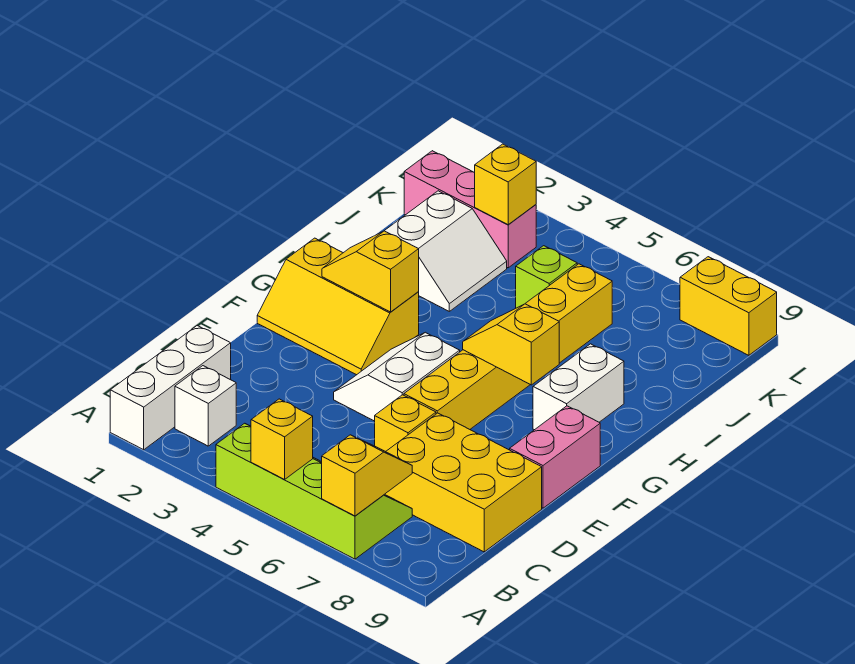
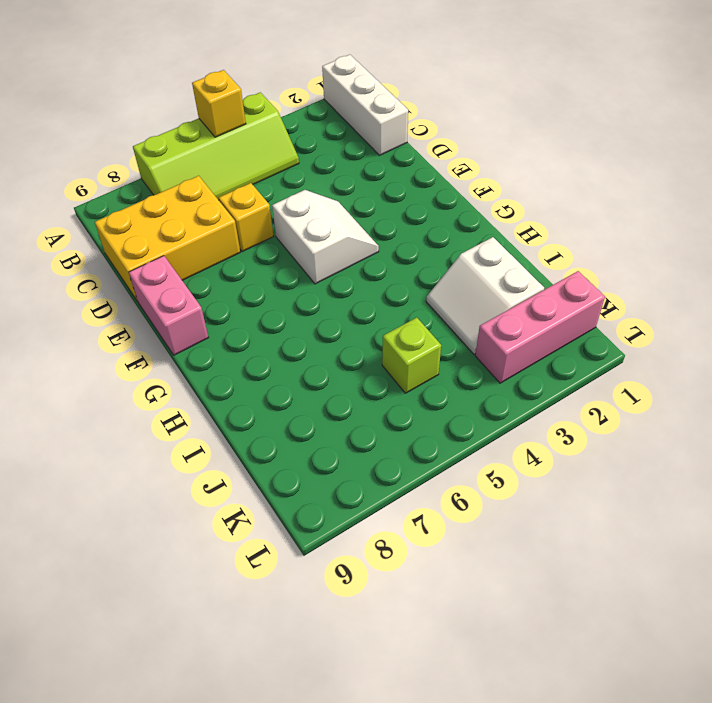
none -> white 1x1 brick [175,366,236,446]
none -> yellow 1x6 brick [404,264,612,429]
none -> yellow 2x3 slope [257,238,419,375]

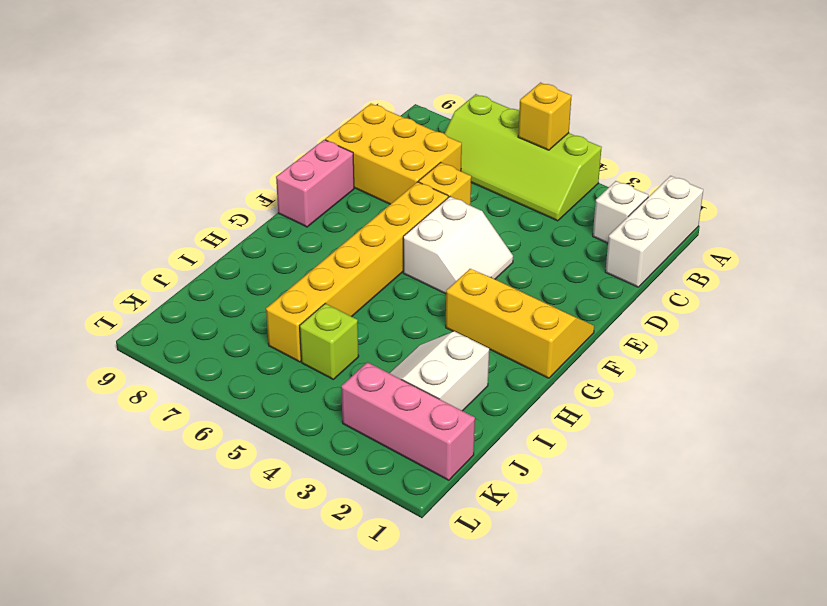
none -> white 1x2 brick [533,344,624,430]
none -> yellow 1x2 brick [680,257,777,355]
none -> yellow 1x2 slope [322,435,412,516]

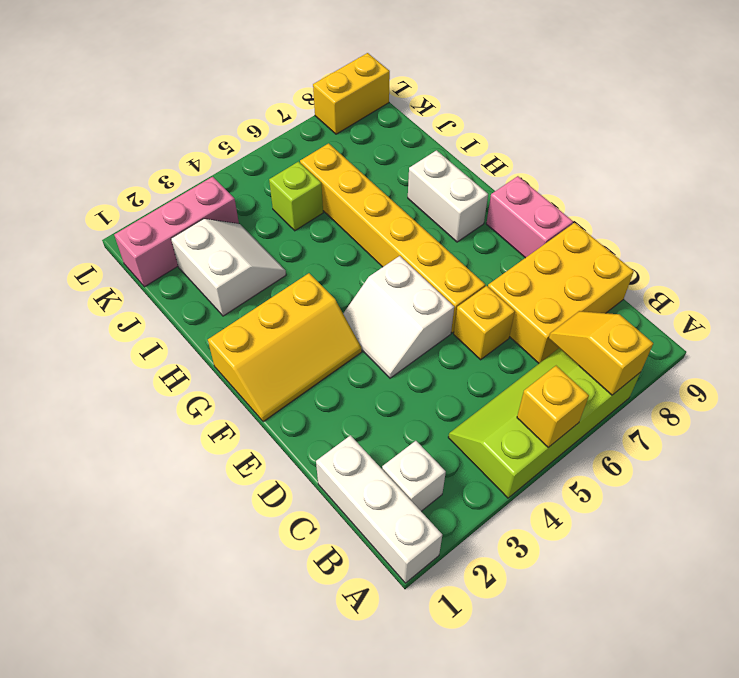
none -> yellow 1x2 slope [322,231,419,312]
none -> yellow 1x2 slope [463,304,559,385]
none -> yellow 1x1 brick [475,144,536,225]

